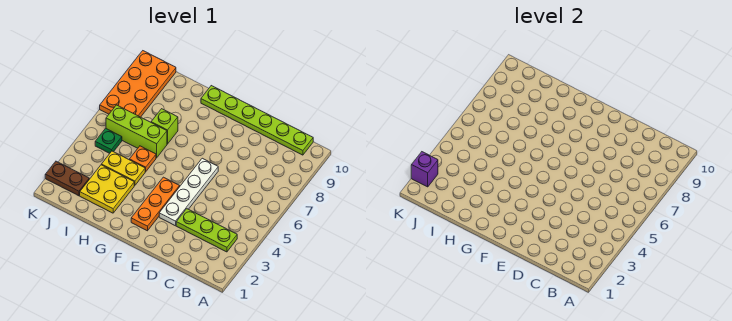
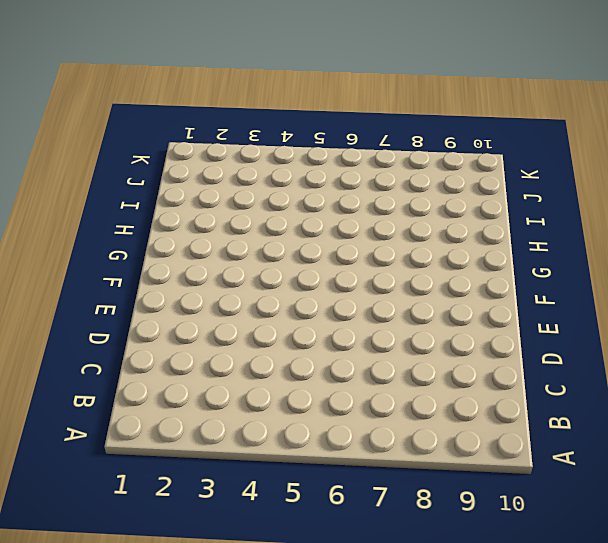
none -> lime 1x3 plate [176,209,237,252]
none -> lime 1x6 plate [201,86,313,155]
none -> white 1x4 plate [159,158,218,226]

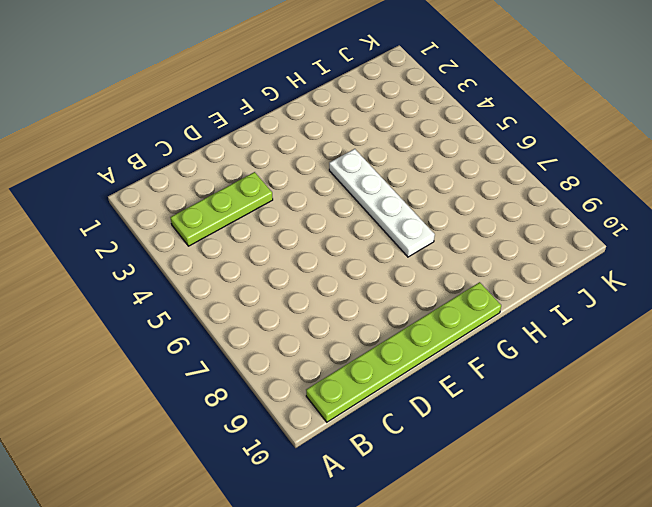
white 1x4 plate [329,149,435,257] -> white 1x4 plate moved to [159,158,218,226]
none -> orange 1x3 plate [131,177,180,231]
none -> yellow 2x2 plate [80,165,134,213]
none -> yellow 1x2 plate [101,151,145,186]

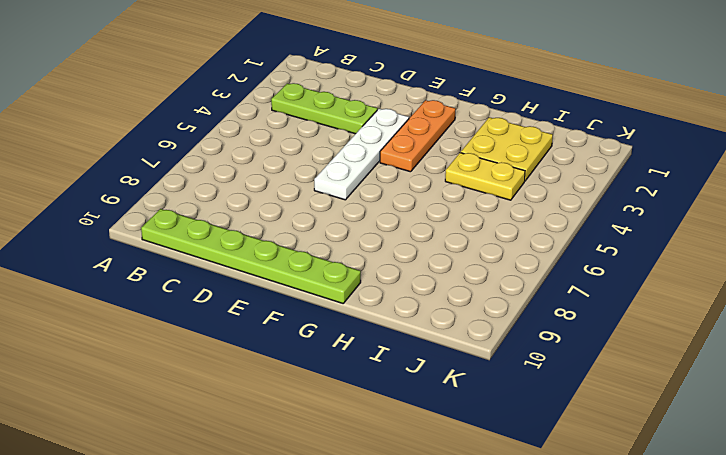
none -> orange 1x1 plate [129,146,156,172]
none -> lime 1x3 brick [106,105,167,158]
none -> lime 1x1 brick [151,109,178,144]

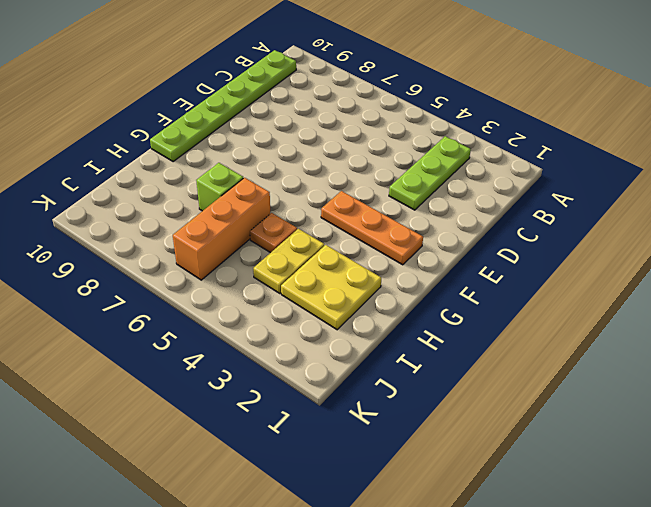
orange 1x3 brick [173,178,270,280] -> lime 1x3 brick [106,105,167,158]
none -> white 1x4 plate [159,158,218,226]
none -> brown 1x2 plate [45,161,89,196]
none -> green 1x1 plate [95,128,122,153]

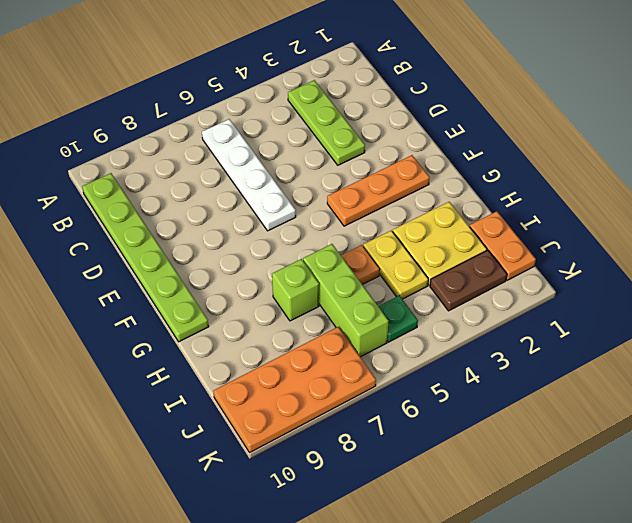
white 1x4 plate [202,119,296,231] -> white 1x4 plate turned to [159,158,218,226]
orange 1x2 plate [470,211,536,280] -> none
brown 1x2 plate [430,250,507,311] -> brown 1x2 plate turned to [45,161,89,196]
none -> purple 1x1 brick [411,152,438,187]

